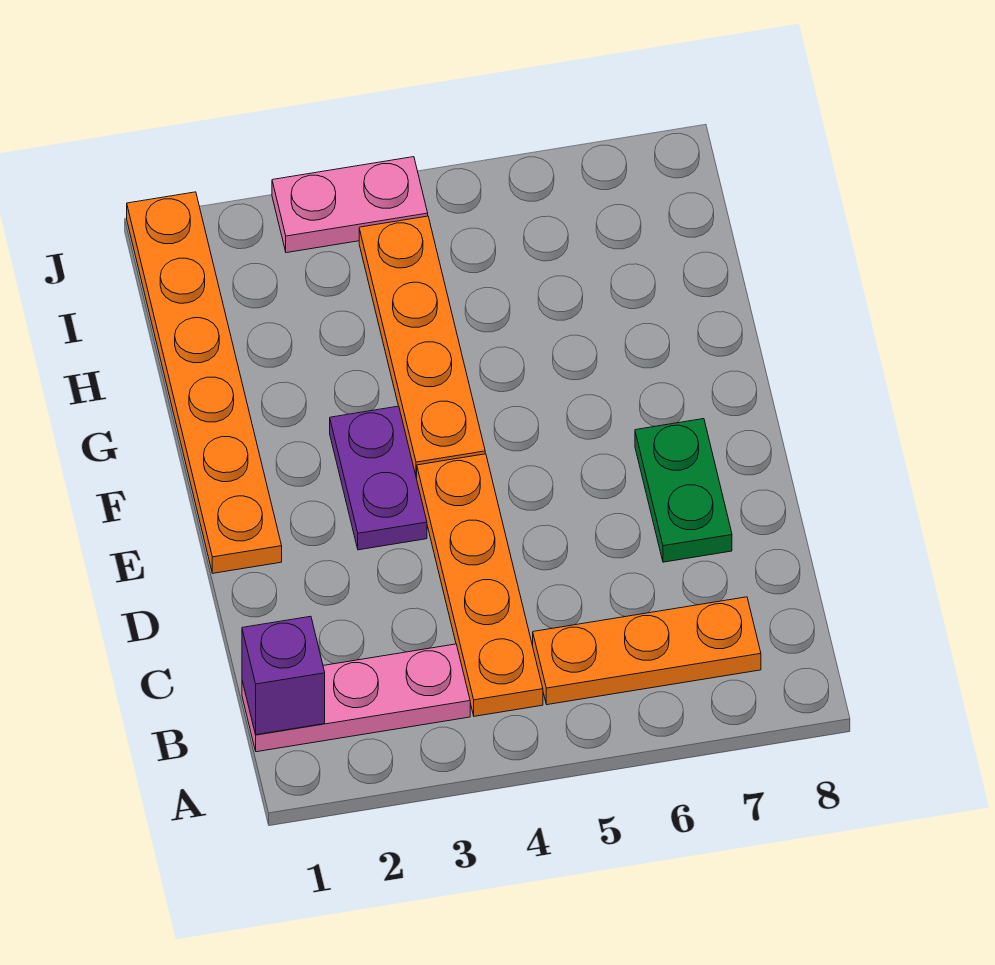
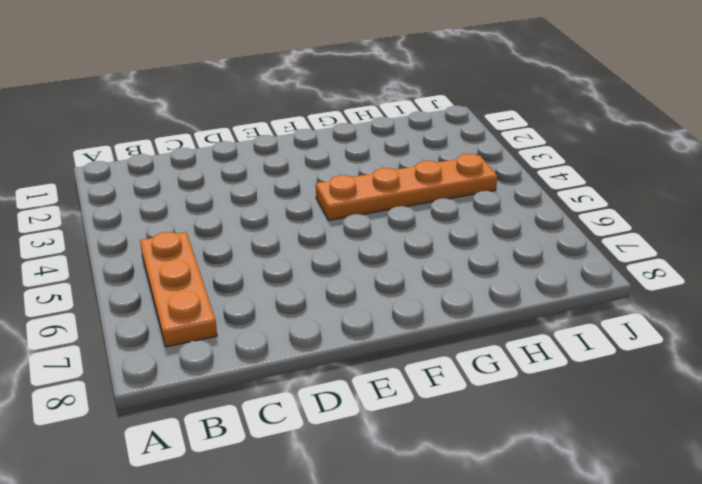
none -> pink 1x3 plate [242,644,470,752]
none -> orange 1x4 plate [416,454,543,716]

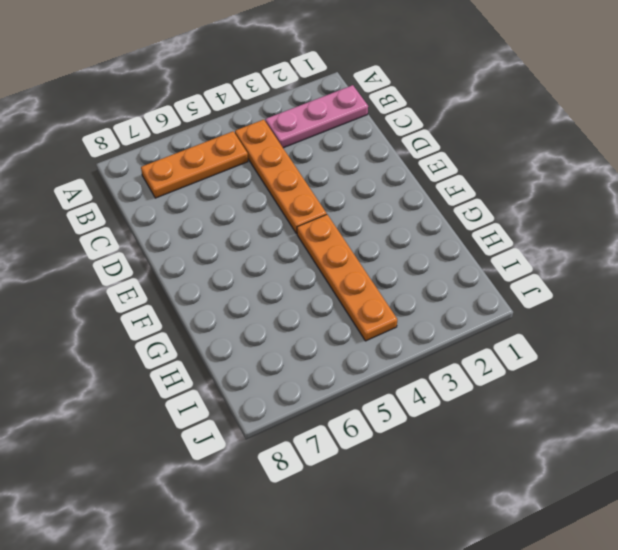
none -> green 1x2 plate [635,419,732,562]
none -> orange 1x6 plate [127,192,282,573]

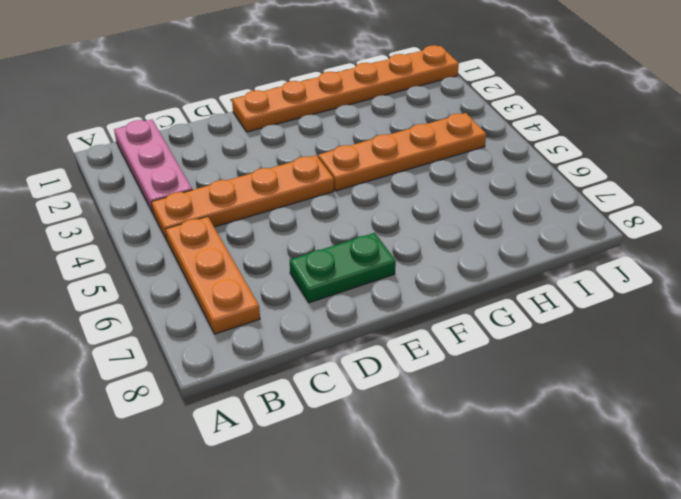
none -> purple 1x2 plate [330,406,427,550]
none -> pink 1x2 plate [272,157,428,253]

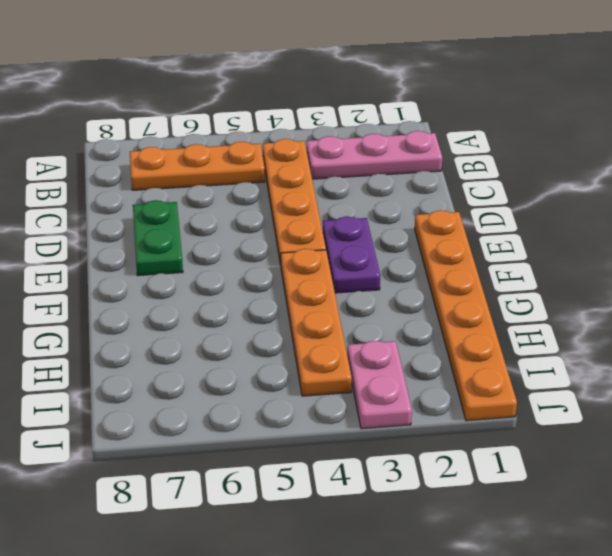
pink 1x2 plate [347,341,412,429] -> pink 1x2 plate turned to [272,157,428,253]
none -> purple 1x1 brick [242,616,325,735]

